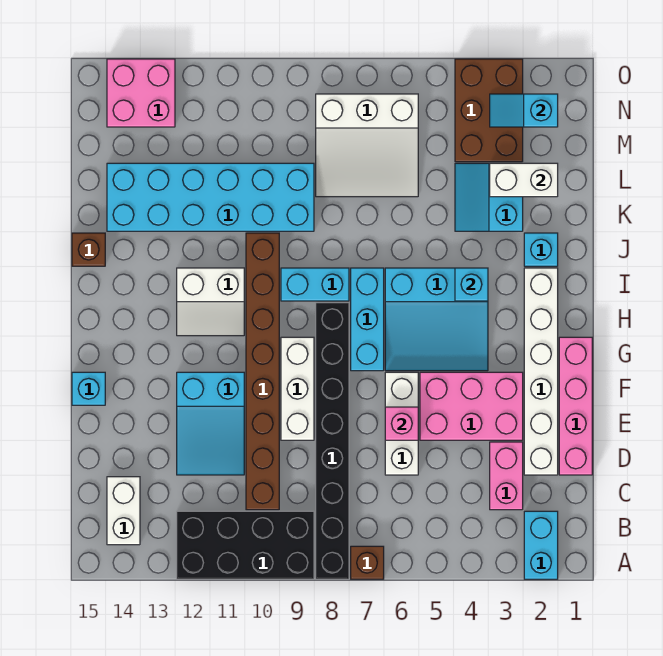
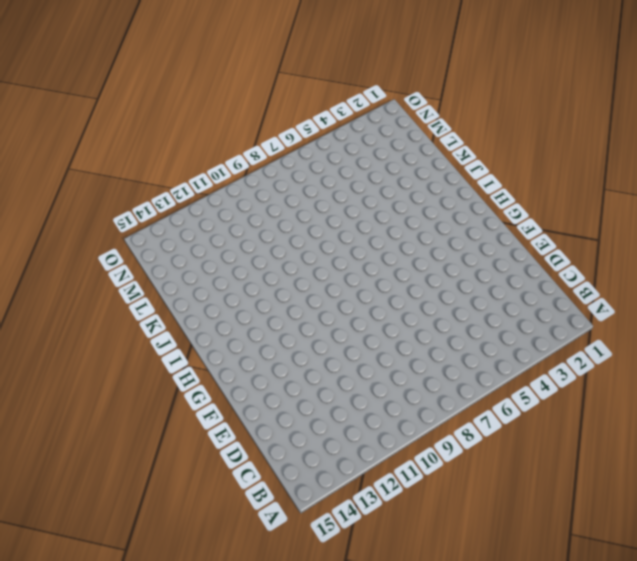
none -> cyan 1x2 brick [524,511,558,579]
none -> brown 1x1 brick [351,546,384,579]
none -> black 1x8 brick [316,303,349,579]

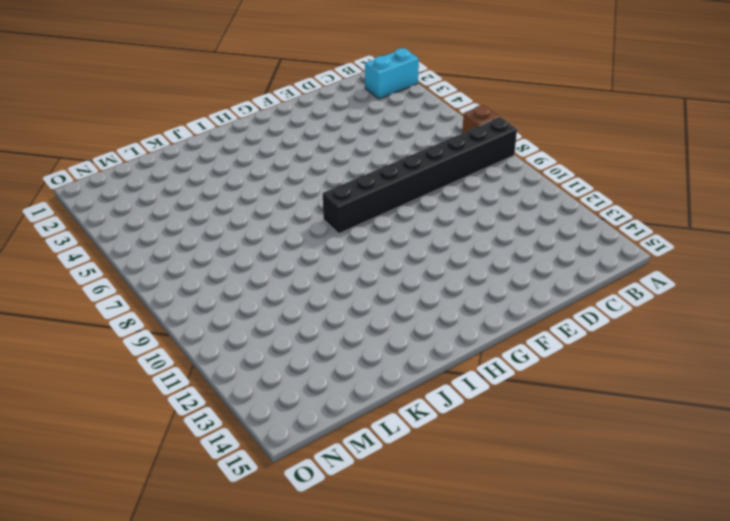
none -> black 2x4 brick [177,511,314,579]
none -> white 1x2 brick [107,477,140,545]
none -> pink 1x2 brick [490,442,523,510]

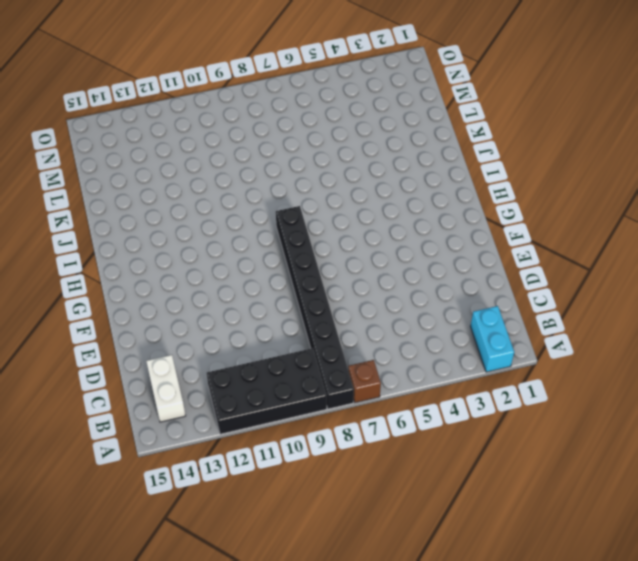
none -> pink 1x2 brick [490,442,523,510]
none -> brown 1x8 brick [246,233,279,510]
none -> pink 1x4 brick [559,337,592,475]

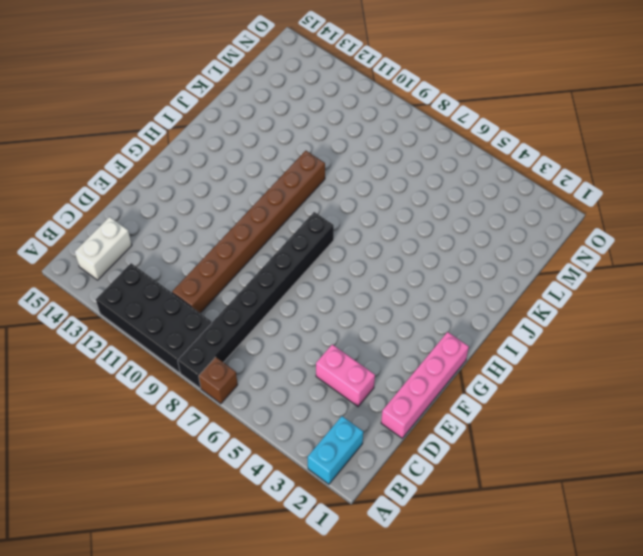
pink 1x2 brick [316,344,375,406] -> pink 1x2 brick turned to [490,442,523,510]
none -> white 1x6 brick [524,268,558,475]
none -> white 1x3 brick [385,372,418,475]
none -> cyan 2x3 slope [177,372,244,475]

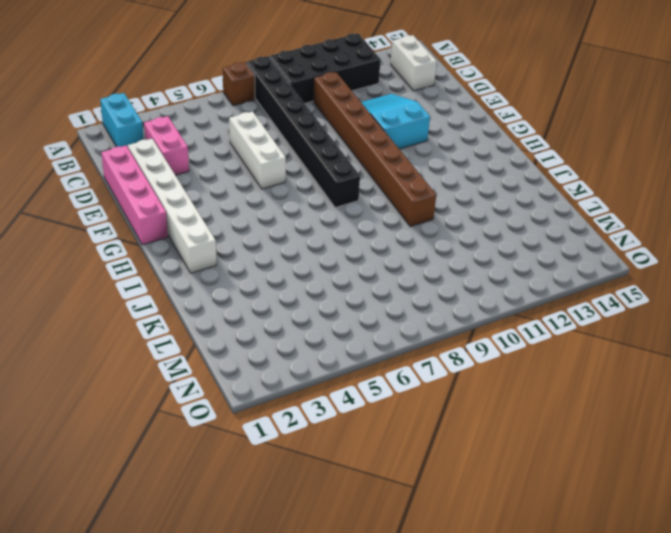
none -> pink 2x3 brick [420,372,523,440]
none -> white 1x3 brick [281,337,314,440]
none -> cyan 1x1 brick [72,372,105,405]

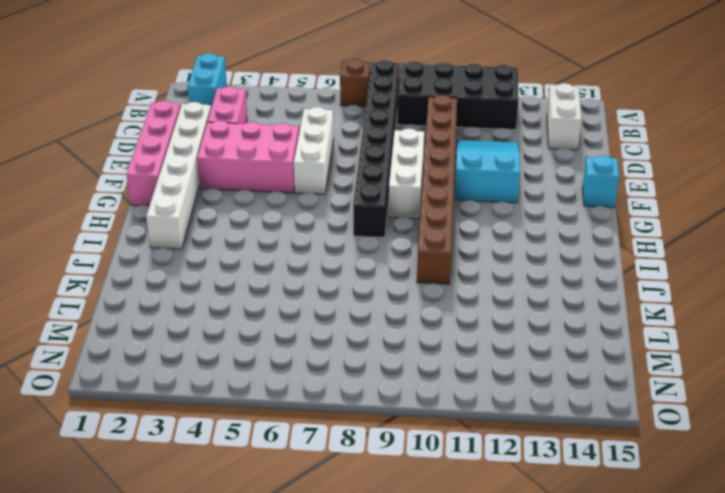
none -> cyan 3x3 slope [385,268,488,371]
none -> cyan 1x3 brick [351,268,384,371]
none -> white 2x2 slope [177,268,244,336]

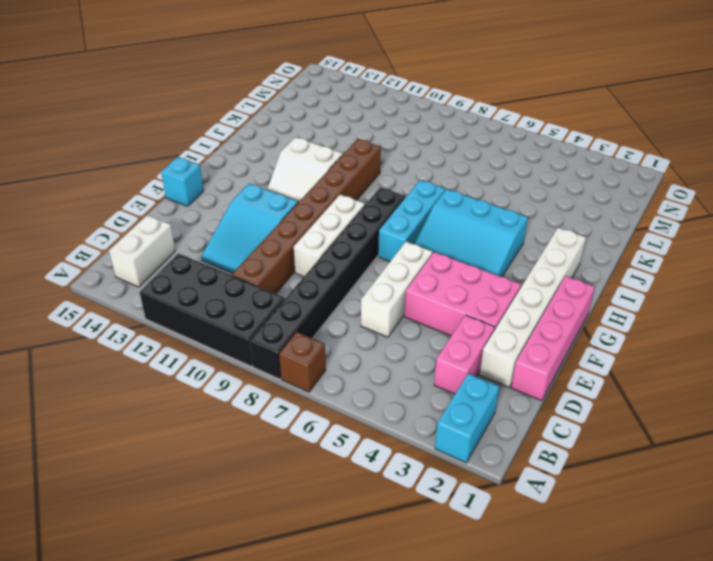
none -> cyan 1x2 brick [281,268,349,301]
none -> cyan 1x1 brick [524,233,558,266]
none -> brown 1x1 brick [72,233,105,266]

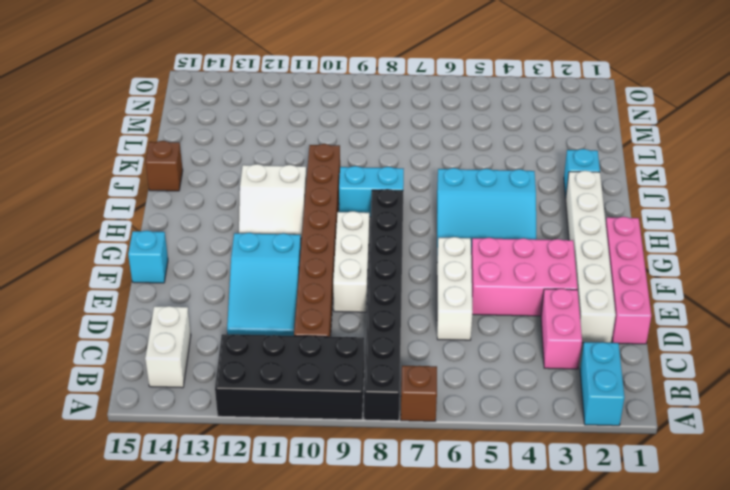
none -> cyan 1x3 brick [351,268,384,371]
none -> cyan 2x2 slope [455,163,523,231]
none -> cyan 2x6 brick [107,163,314,231]

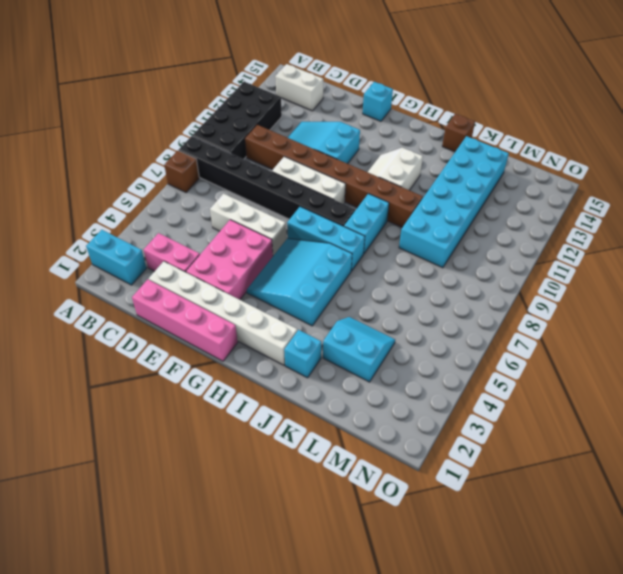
none -> white 3x3 slope [316,94,418,197]
none -> brown 2x3 brick [455,59,523,162]
none -> pink 2x2 brick [107,59,175,127]

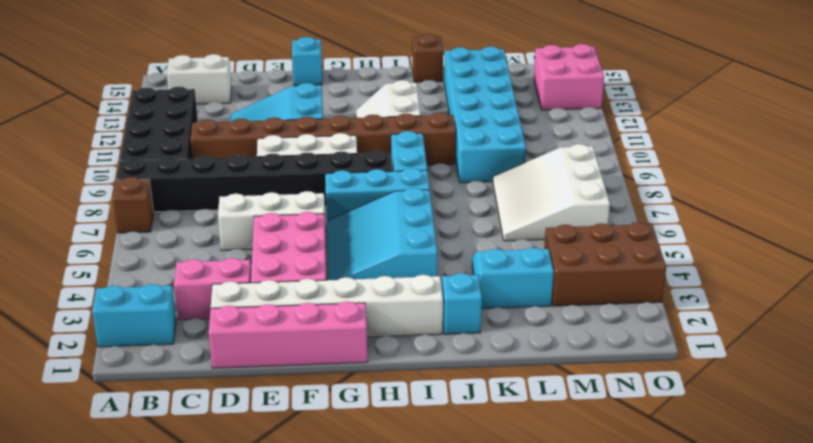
none -> pink 1x1 brick [385,407,418,440]
none -> cyan 1x1 brick [455,268,488,301]
none -> white 1x2 brick [490,163,558,197]

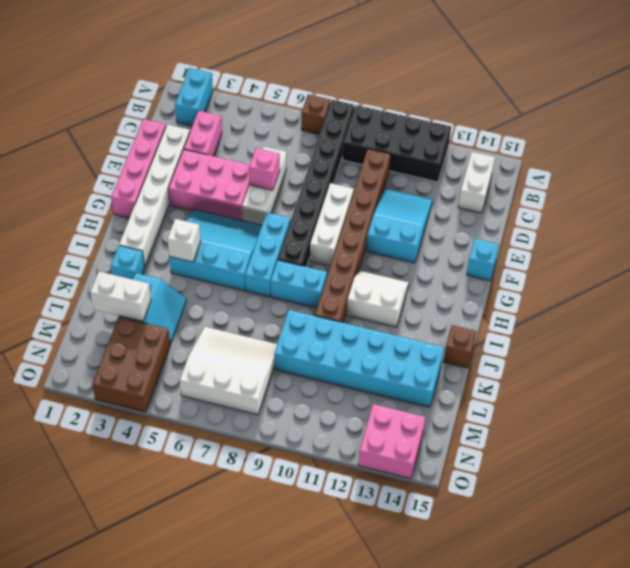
white 1x1 brick [167,219,201,262] -> cyan 1x1 brick [455,268,488,301]
none -> cyan 1x2 slope [490,94,558,127]

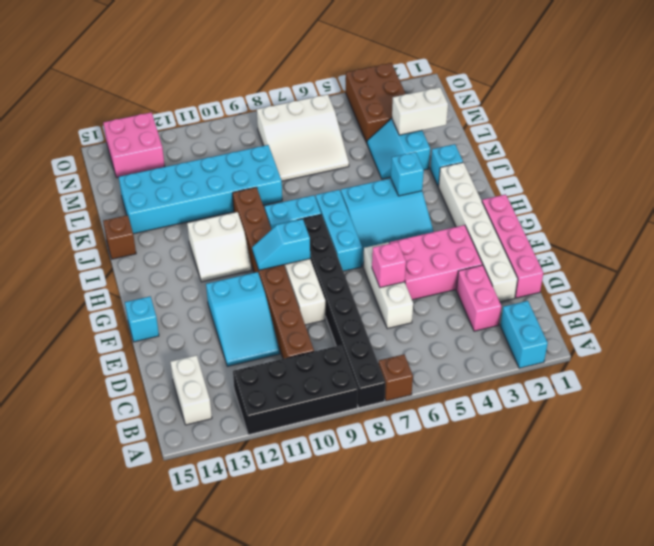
cyan 1x2 slope [252,219,310,270] -> cyan 1x2 slope moved to [490,94,558,127]

